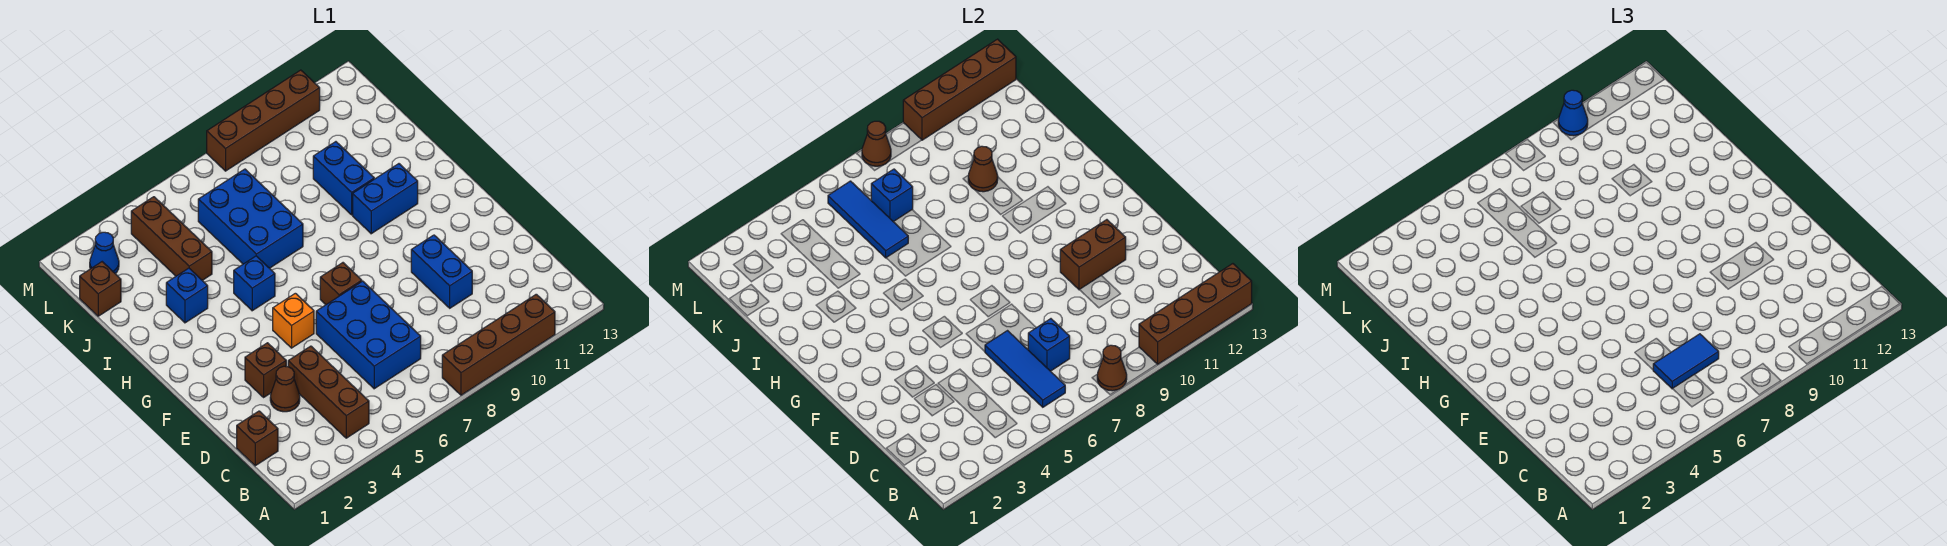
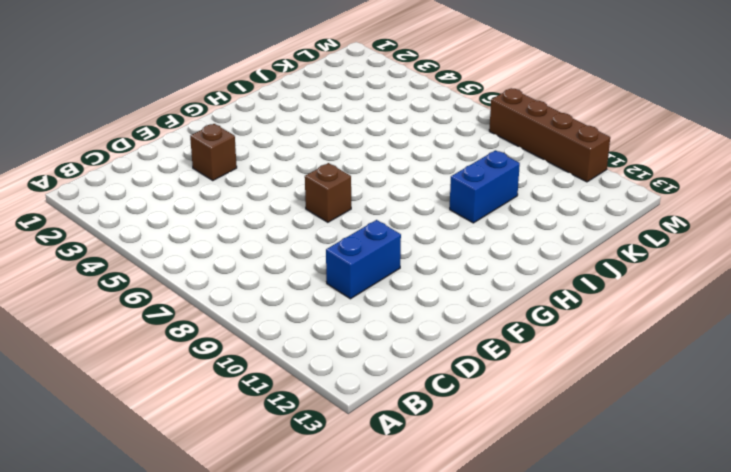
none -> brown 1x4 brick [442,294,555,395]
none -> brown 1x3 brick [288,346,369,438]
none -> brown 1x1 brick [237,411,278,466]
none -> blue 2x3 brick [316,281,421,389]

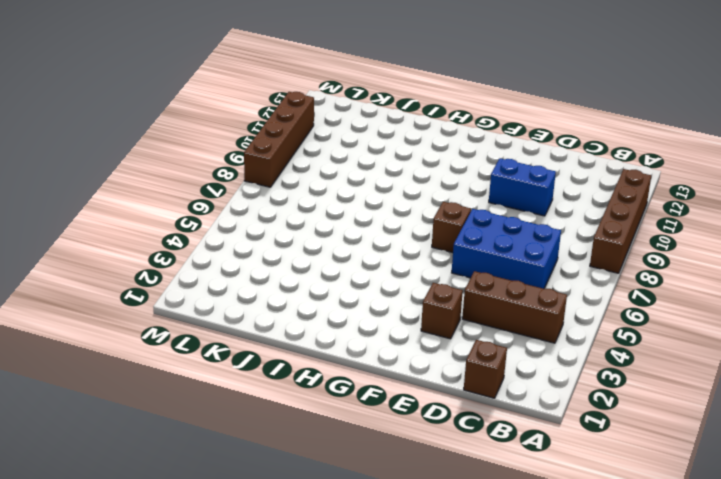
none -> brown 1x1 cone [270,366,300,412]
none -> orange 1x1 brick [273,293,314,348]
none -> blue 1x1 brick [234,256,275,311]
none -> blue 1x2 brick [353,164,418,234]

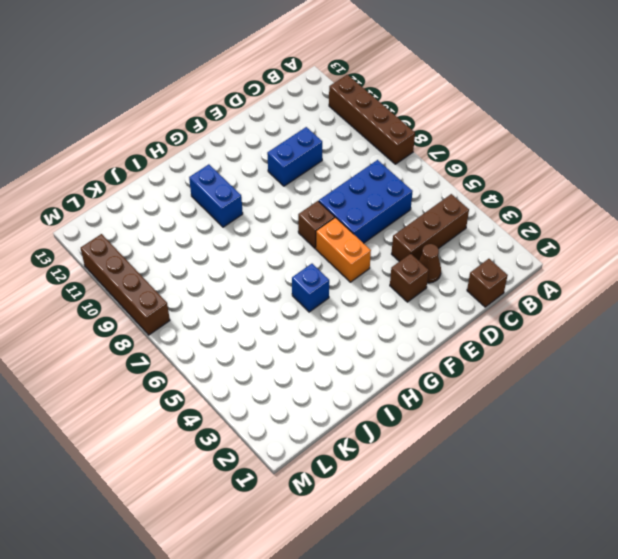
orange 1x2 brick [316,217,371,282] -> orange 1x1 brick [273,293,314,348]
none -> blue 1x1 brick [166,268,208,323]
none -> blue 2x3 brick [198,169,303,268]
none -> blue 1x2 brick [313,142,374,215]
none -> brown 1x3 brick [131,197,212,280]

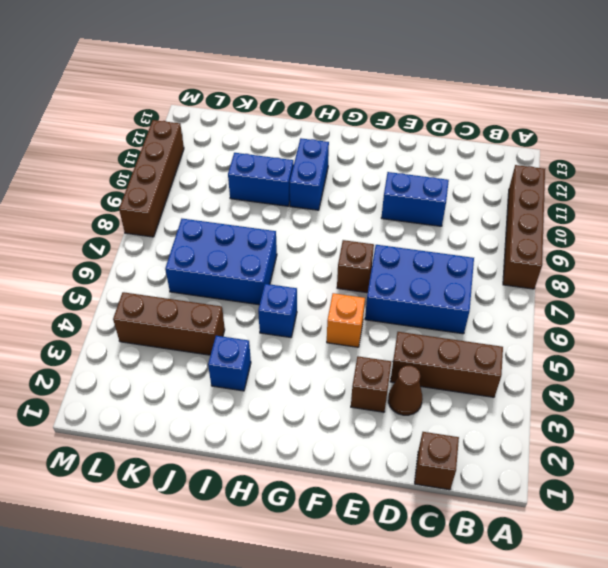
none -> brown 1x1 brick [80,262,121,316]
none -> blue 1x1 cone [90,232,119,274]
none -> brown 1x1 cone [1097,345,1127,391]
none -> brown 1x4 brick [1139,264,1252,364]

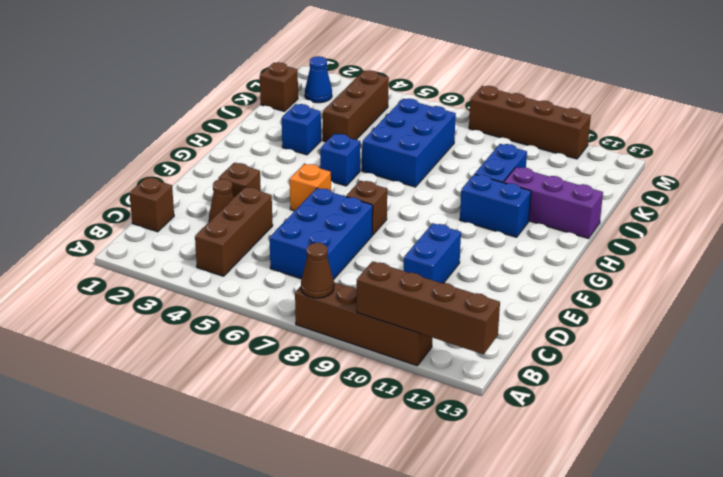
purple 1x3 brick [504,167,603,239] -> none
none -> blue 1x3 tile [985,331,1065,407]
none -> blue 1x1 brick [1028,319,1070,371]
none -> brown 1x2 brick [1060,220,1126,290]
none -> blue 1x3 tile [828,181,908,258]

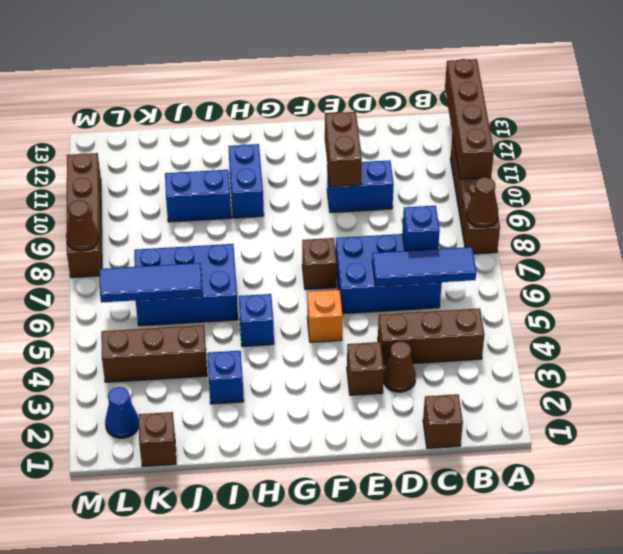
none -> brown 1x1 cone [968,146,998,192]
none -> blue 1x1 brick [871,169,913,222]
none -> brown 1x4 brick [903,39,1016,140]
none -> blue 1x2 tile [1653,334,1719,389]

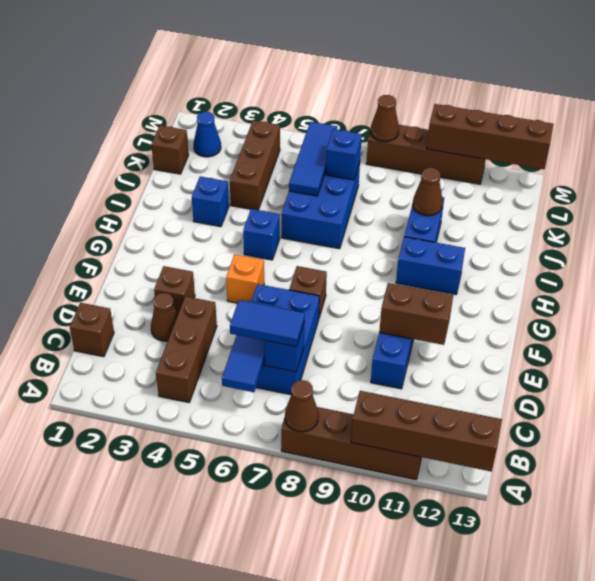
none -> blue 1x1 cone [1558,90,1588,136]

